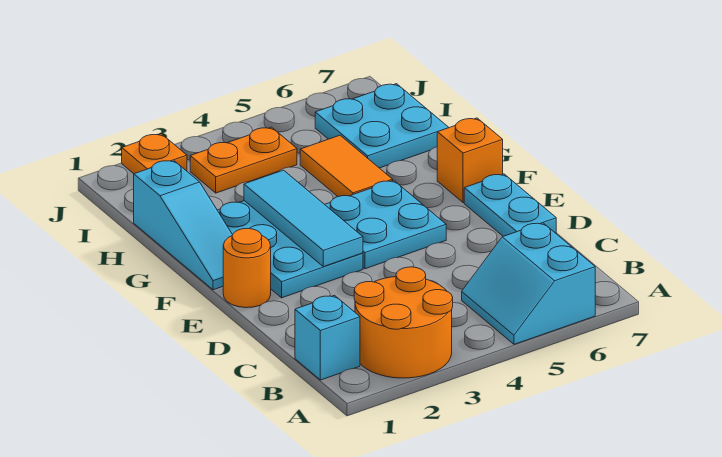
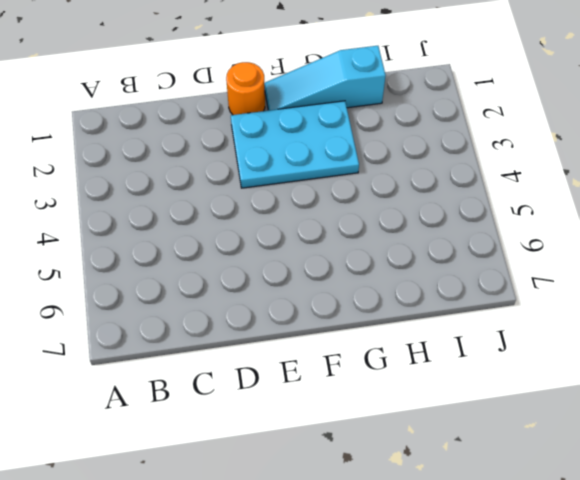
none -> orange 2x2 round brick [354,267,453,378]
none -> cyan 2x2 slope [462,223,595,344]
none -> cyan 1x1 brick [295,295,360,380]

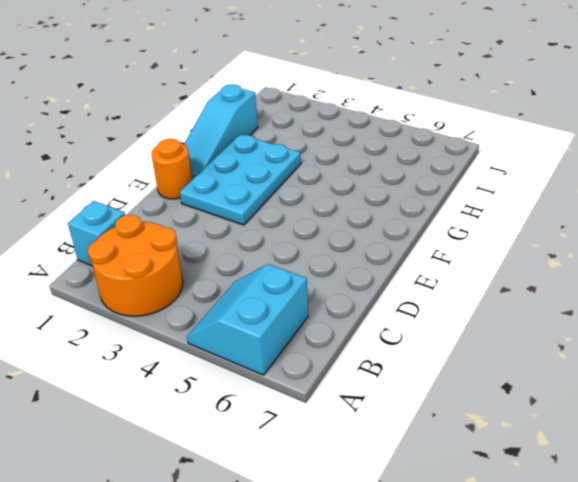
none -> cyan 1x2 plate [464,174,556,236]
none -> cyan 2x2 plate [325,180,446,269]
none -> orange 1x1 brick [437,118,503,203]

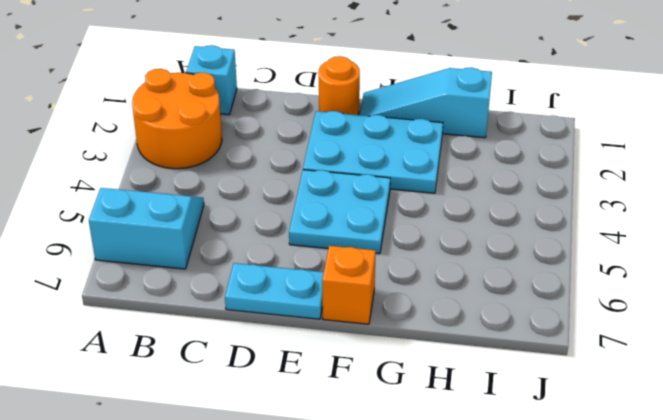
none -> orange 1x2 tile [300,135,393,197]
none -> cyan 2x2 plate [315,84,449,168]
none -> orange 1x2 plate [190,127,297,193]

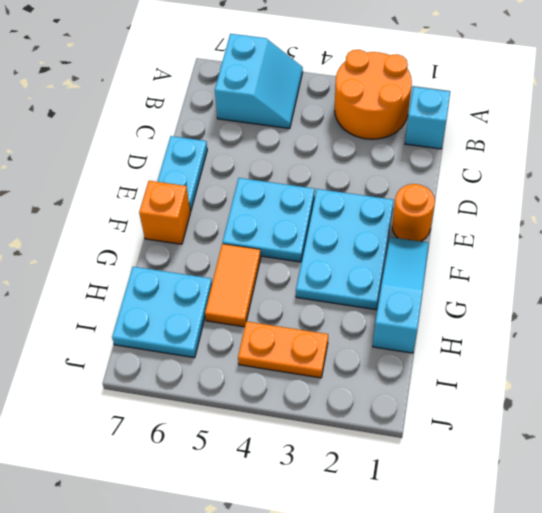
none -> orange 1x1 plate [122,134,187,174]
none -> cyan 1x3 tile [244,170,363,267]

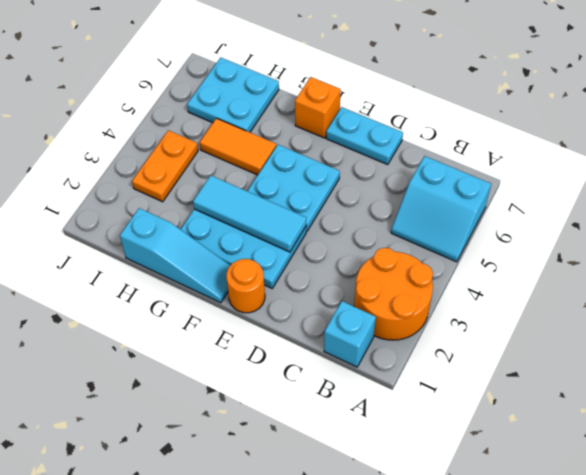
none -> orange 1x1 plate [122,134,187,174]

